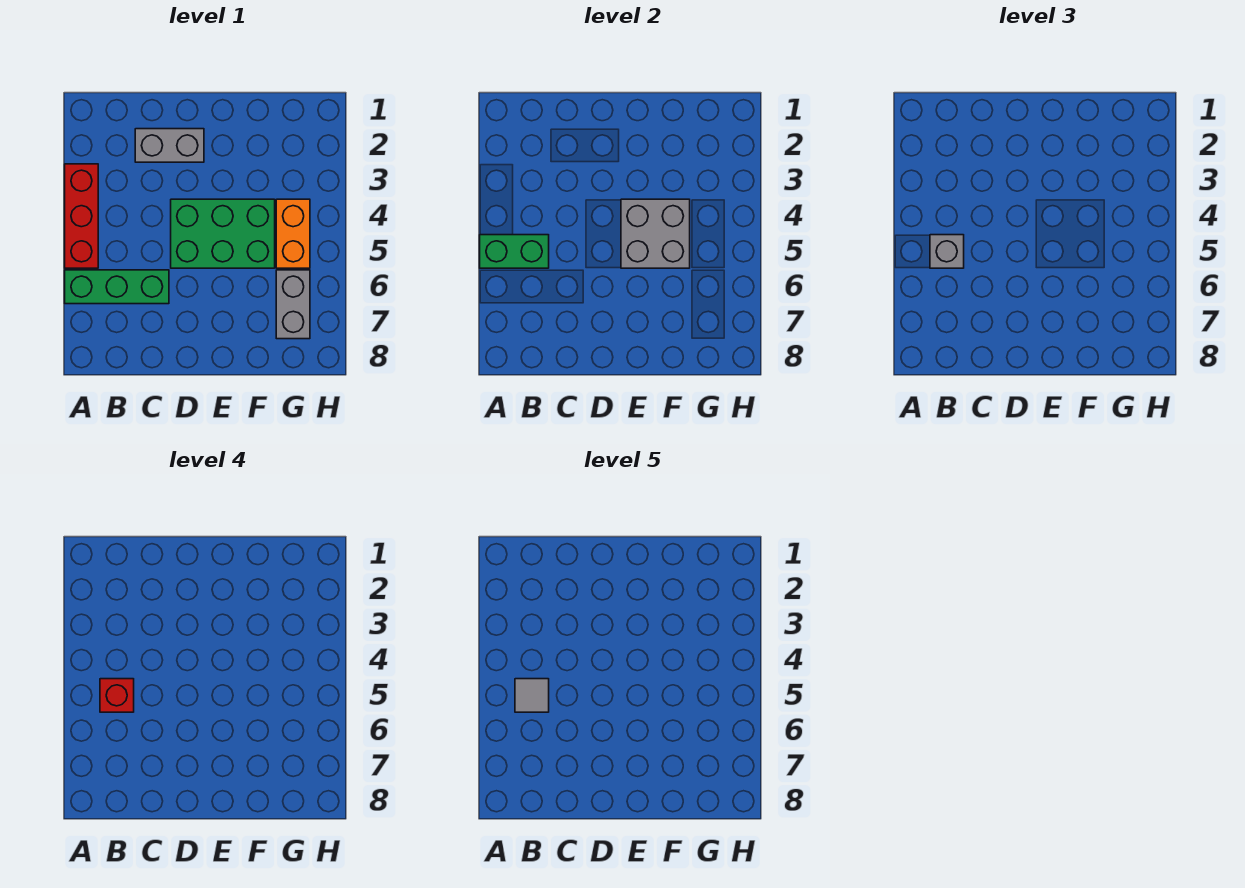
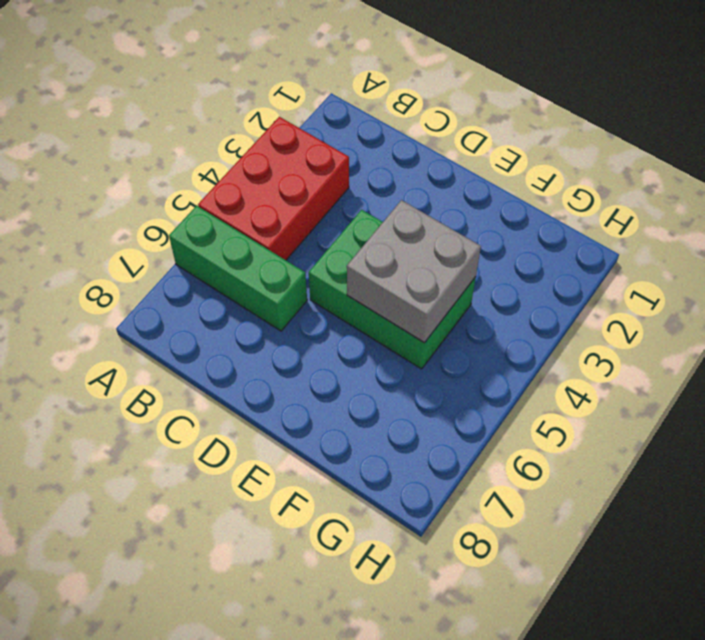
red 2x3 brick [198,117,349,260] -> red 1x3 brick [65,164,98,268]
none -> grey 1x2 brick [135,129,204,162]
none -> orange 1x2 brick [276,199,310,268]

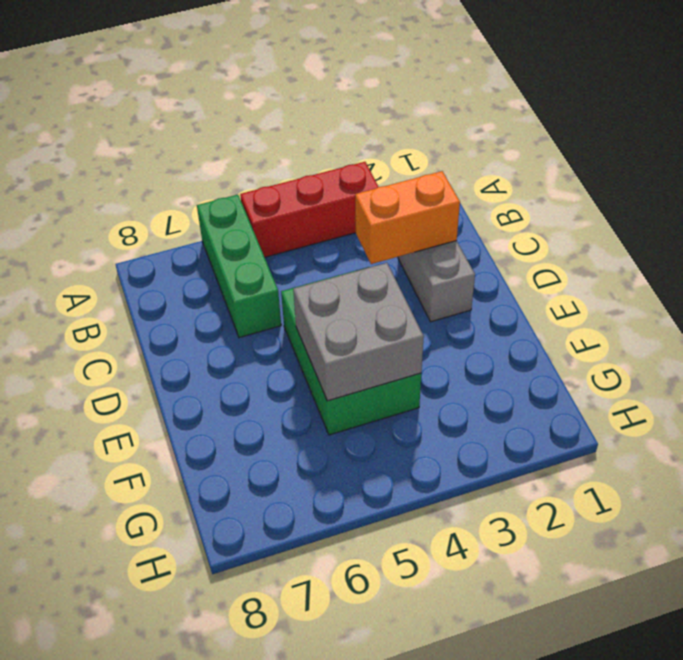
orange 1x2 brick [355,171,460,264] -> orange 1x2 brick moved to [276,199,310,268]
none -> grey 1x2 brick [276,270,310,339]
none -> green 1x2 brick [480,235,549,268]

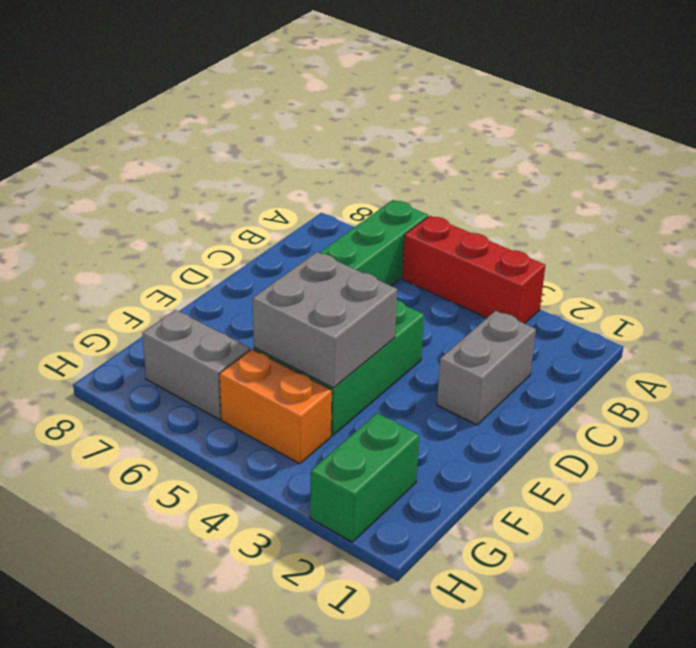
green 1x2 brick [310,413,419,542] -> green 1x2 brick moved to [480,235,549,268]
none -> grey 1x1 brick [930,235,964,268]
none -> red 1x1 brick [100,679,134,712]

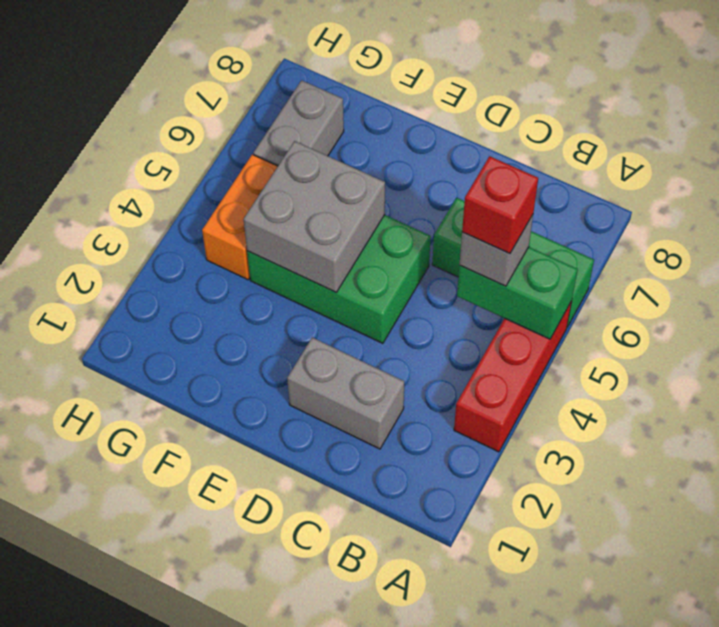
none -> grey 1x1 tile [515,679,549,712]

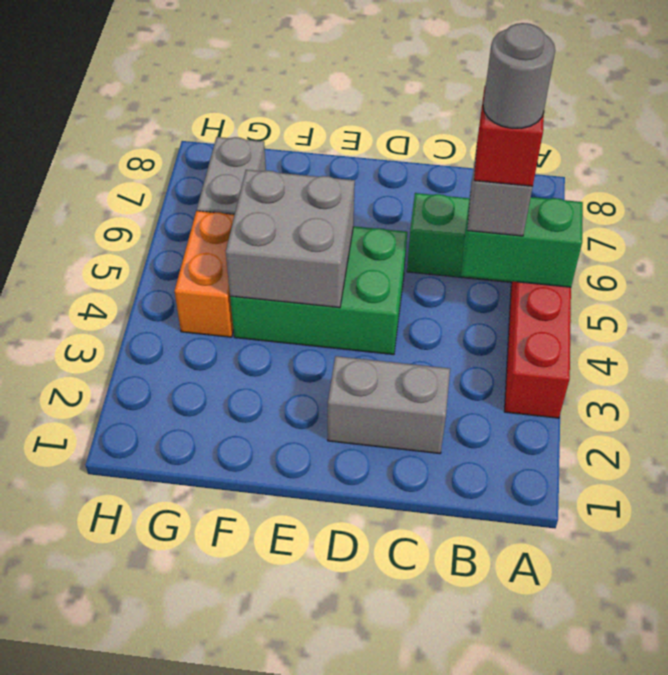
grey 1x1 round brick [483,23,555,128] -> grey 1x1 tile [515,679,549,712]

